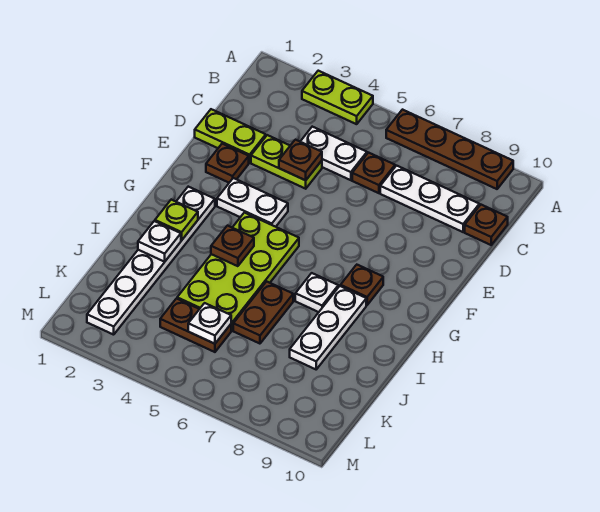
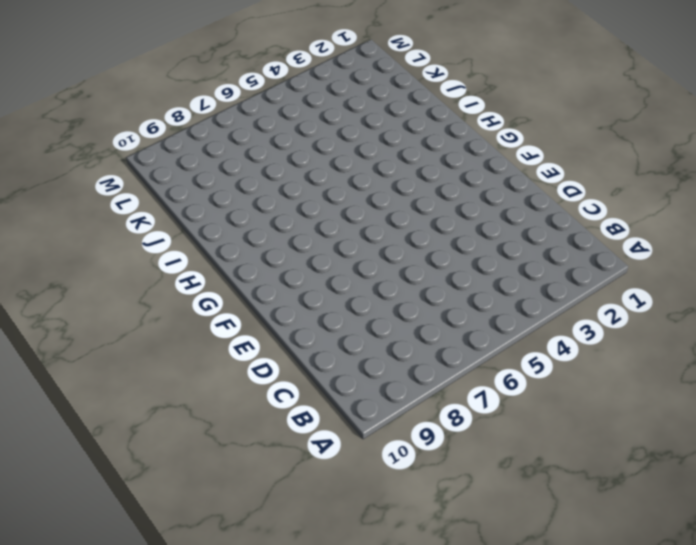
none -> lime 1x2 plate [302,71,373,124]
none -> brown 1x4 plate [386,110,513,189]
none -> white 1x2 plate [300,127,367,180]

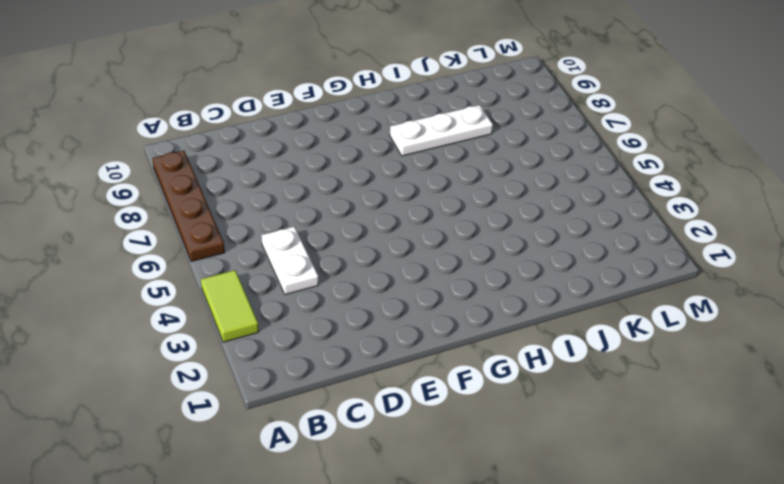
lime 1x2 tile [201,270,259,342] -> lime 1x2 plate [302,71,373,124]
none -> brown 1x1 plate [352,153,395,193]
none -> white 1x3 plate [380,166,479,232]
none -> brown 1x1 plate [465,205,508,245]

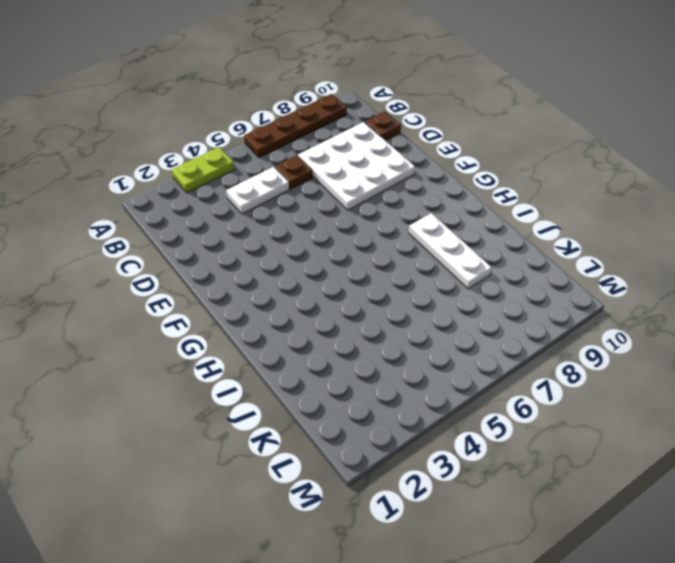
white 3x3 plate [298,122,415,210] -> white 1x3 plate [380,166,479,232]
none -> lime 1x2 plate [195,109,266,163]
none -> lime 1x2 plate [251,135,322,189]
none -> brown 1x1 plate [206,144,249,183]

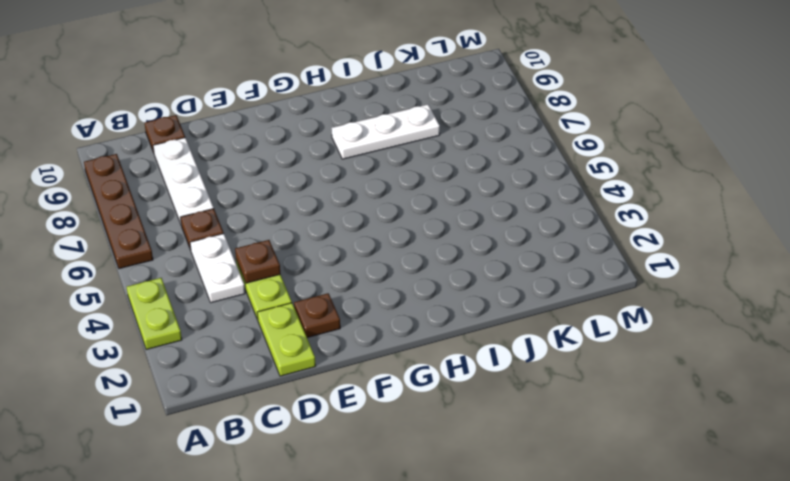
none -> white 1x2 plate [217,178,288,227]
none -> white 1x6 plate [87,187,215,335]
none -> lime 2x4 plate [177,213,299,331]

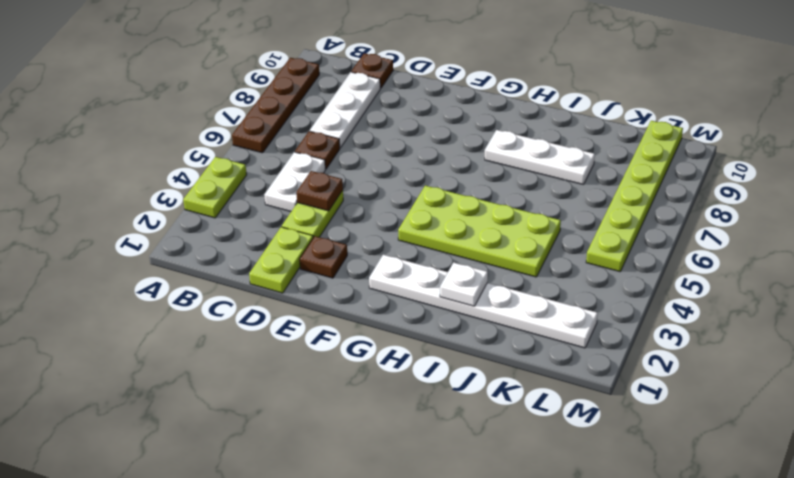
lime 1x6 plate [586,121,683,272] -> none
none -> white 1x2 plate [217,178,288,227]
none -> brown 1x1 plate [341,265,383,305]
none -> white 1x1 plate [295,273,338,312]

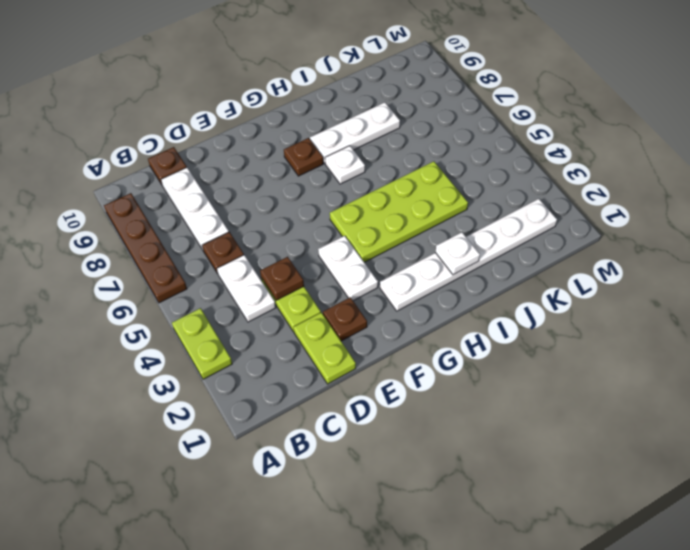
none -> brown 1x2 plate [233,281,293,344]
none -> brown 1x2 plate [160,299,231,352]
none -> lime 1x1 plate [155,199,198,240]

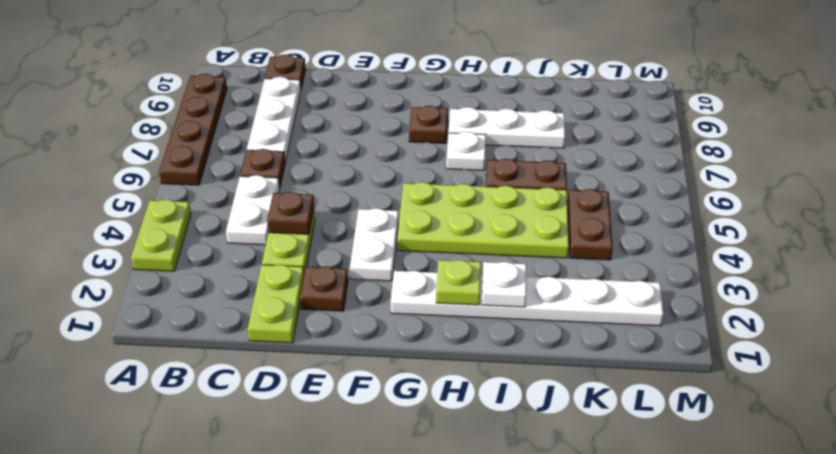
none -> brown 1x1 plate [211,225,254,266]
none -> white 1x1 plate [188,303,231,344]

